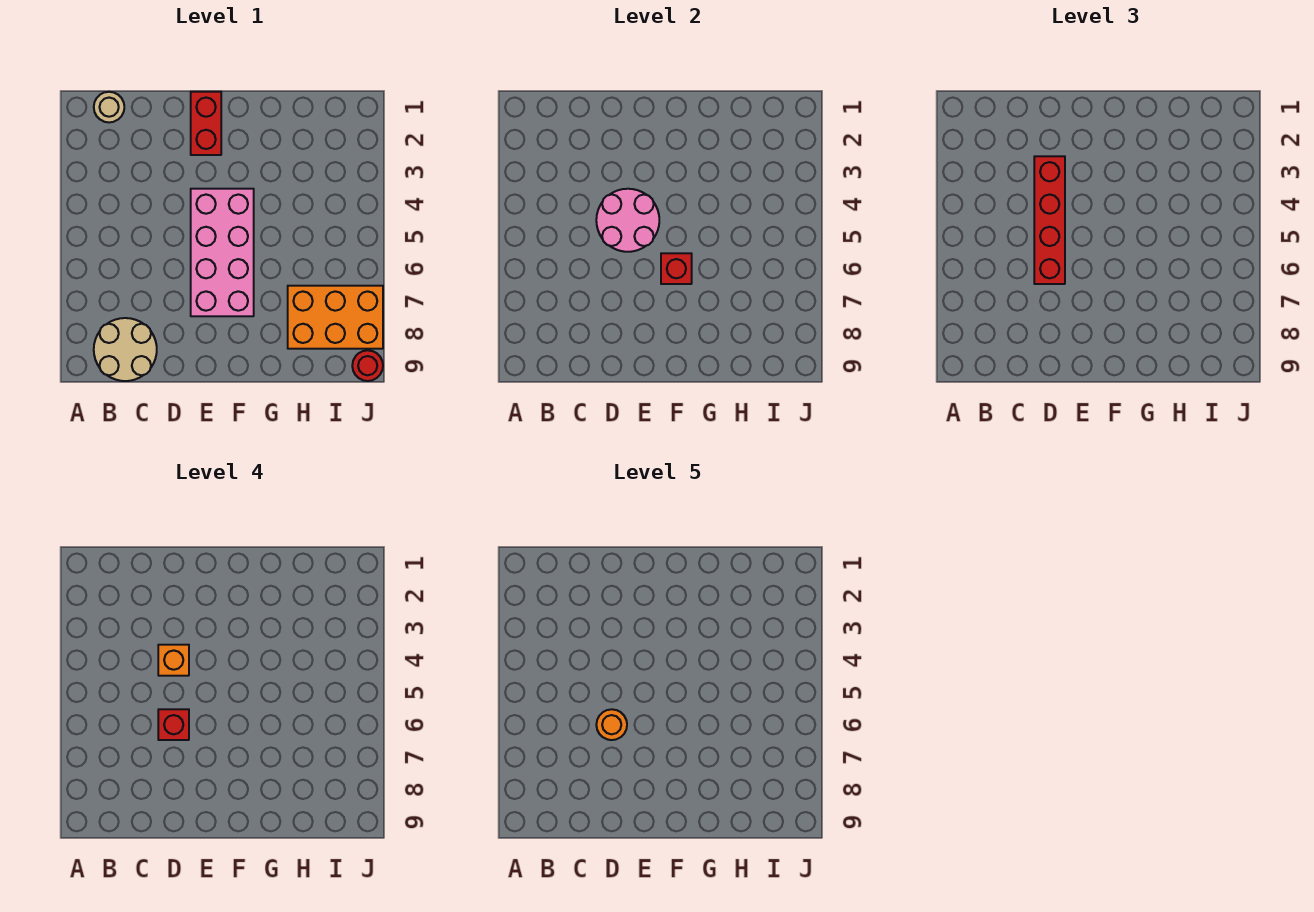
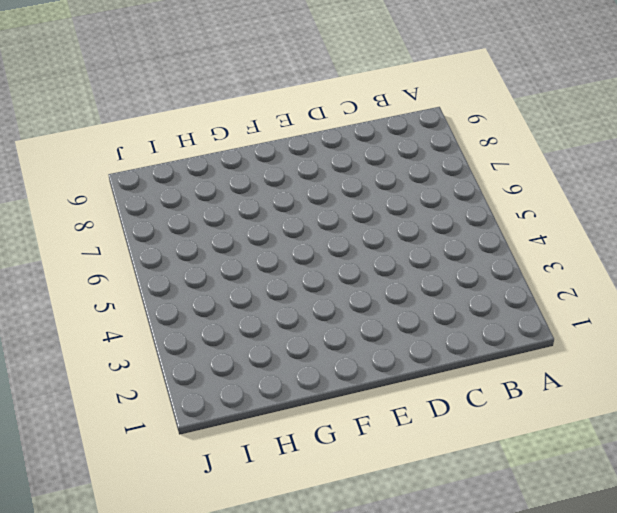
none -> tan 1x1 round brick [94,92,124,122]
none -> tan 2x2 round brick [94,318,157,381]
none -> red 1x2 brick [191,92,221,155]

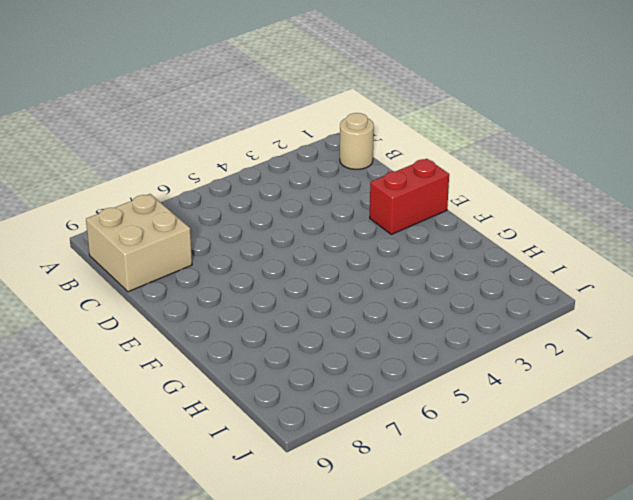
tan 2x2 brick [86,194,192,292] -> tan 2x2 round brick [94,318,157,381]
none -> pink 2x4 brick [191,189,254,316]
none -> orange 2x3 brick [288,286,383,349]
none -> red 1x1 round brick [352,350,383,381]

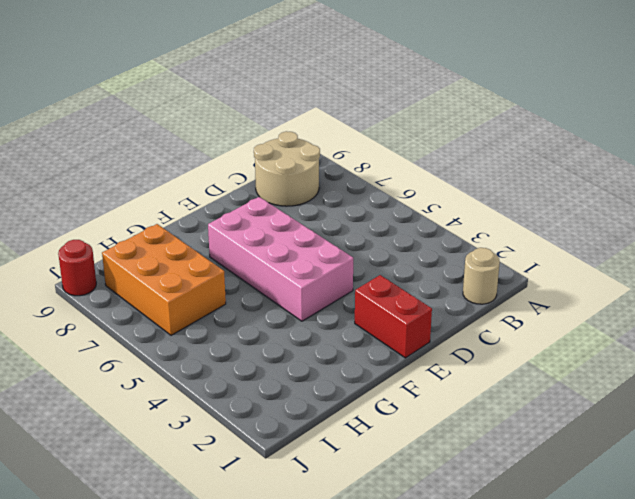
orange 2x3 brick [102,224,226,335] -> orange 2x3 brick turned to [288,286,383,349]
none -> pink 2x2 round brick [596,189,659,252]
none -> red 1x1 brick [661,253,692,284]
none -> red 1x4 brick [1034,156,1065,284]

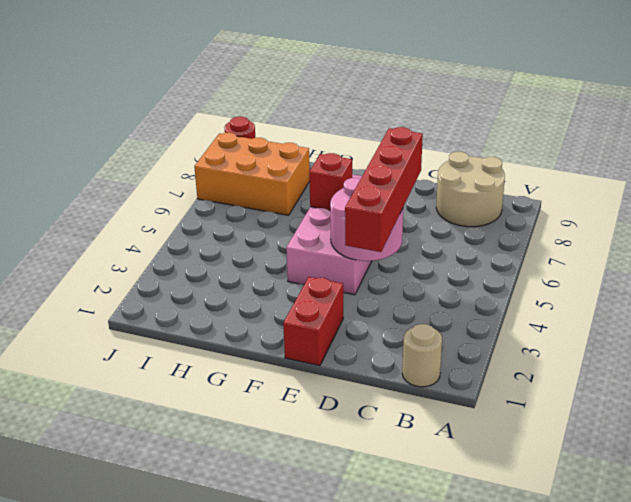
none -> orange 1x1 brick [158,645,189,676]
none -> red 1x1 brick [158,709,189,740]
none -> orange 1x1 round brick [596,709,627,740]

